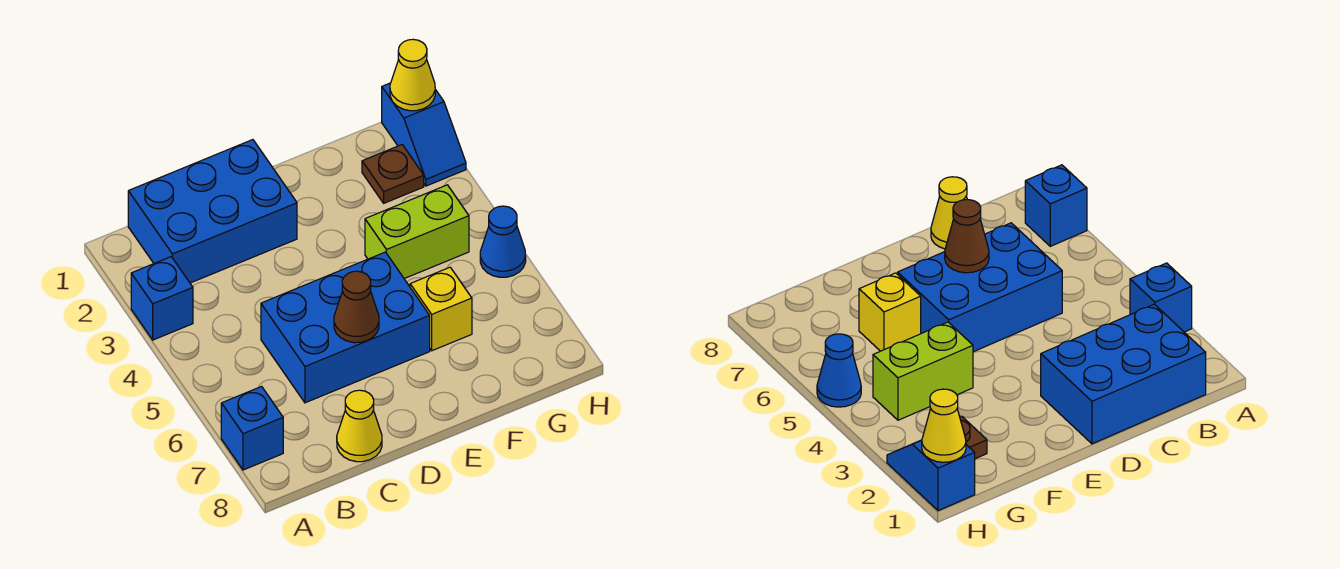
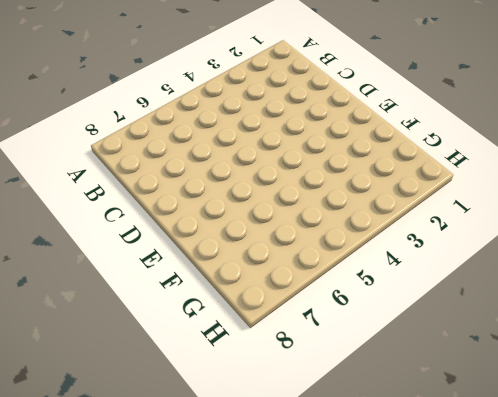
none -> blue 1x1 brick [131,257,193,340]
none -> blue 1x1 brick [221,387,283,470]
none -> blue 2x3 brick [128,140,297,283]

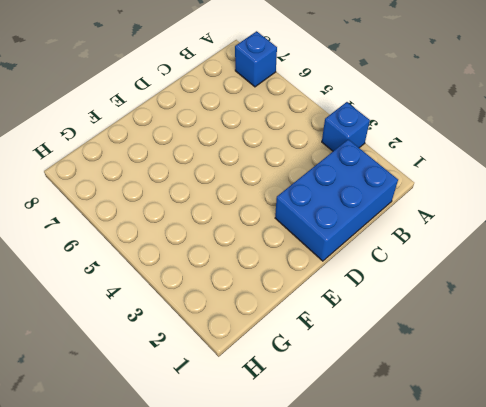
none -> blue 2x3 brick [261,252,430,403]
none -> yellow 1x1 cone [337,390,382,462]
none -> lime 1x2 brick [365,185,469,279]

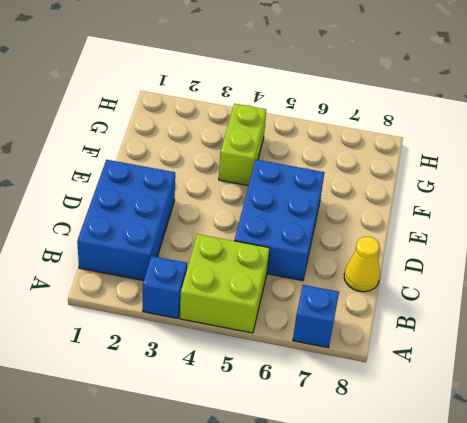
lime 2x2 brick [180,234,270,333] -> none
none -> yellow 1x1 brick [410,267,472,351]
none -> brown 1x1 plate [362,145,424,203]
none -> blue 1x2 slope [382,83,466,186]

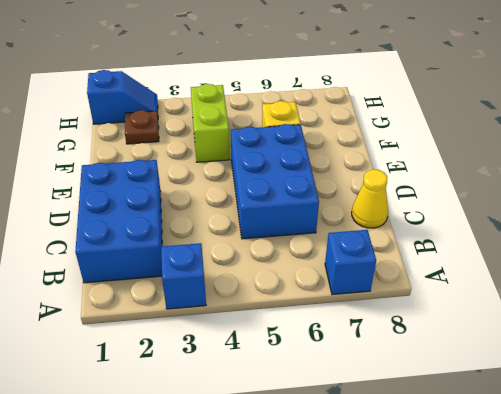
none -> blue 1x1 cone [480,206,526,277]
none -> brown 1x1 cone [334,271,379,343]
none -> yellow 1x1 cone [390,39,435,111]

